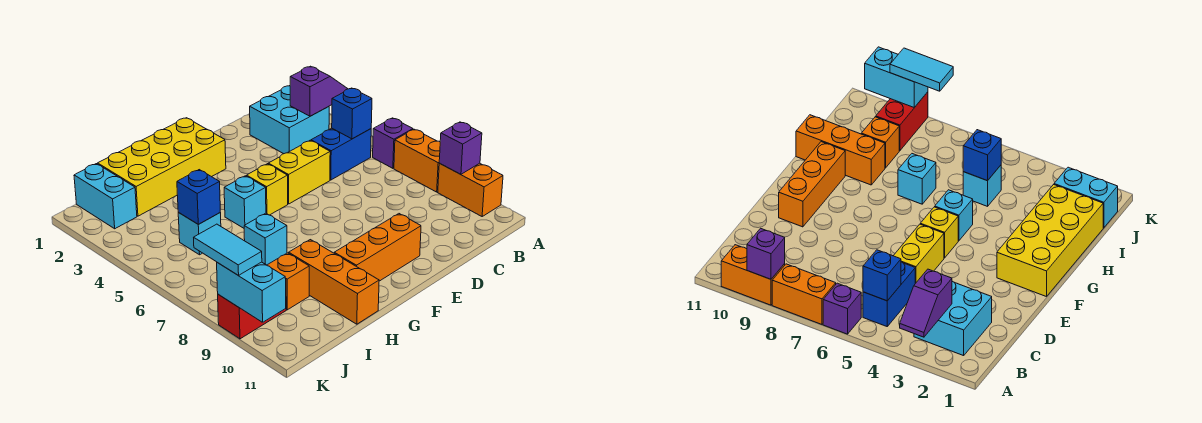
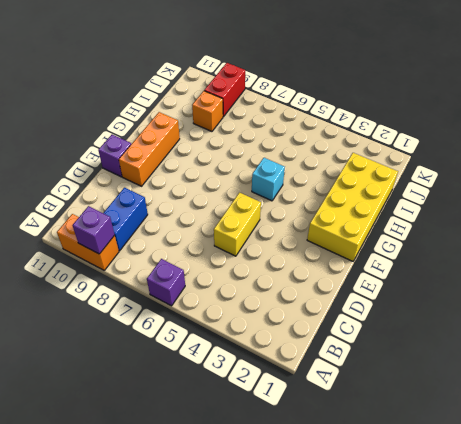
blue 1x2 brick [103,188,148,251] -> blue 1x2 brick moved to [311,129,371,180]
purple 1x1 brick [98,135,131,177] -> none
none -> orange 1x2 brick [394,129,440,192]
none -> cyan 2x2 brick [250,86,329,154]
none -> yellow 1x1 brick [247,164,288,215]

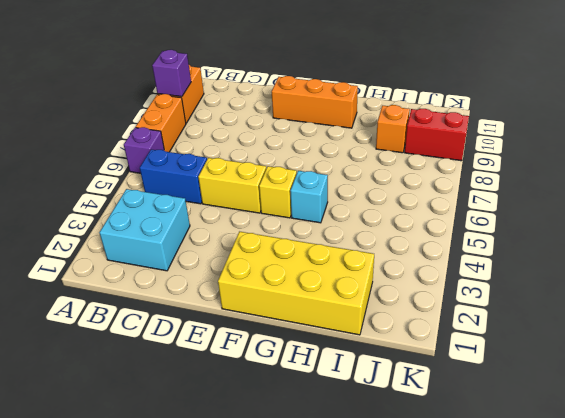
none -> cyan 1x1 brick [244,213,287,265]
none -> orange 1x3 brick [289,240,379,324]
none -> cyan 1x1 brick [178,213,221,255]

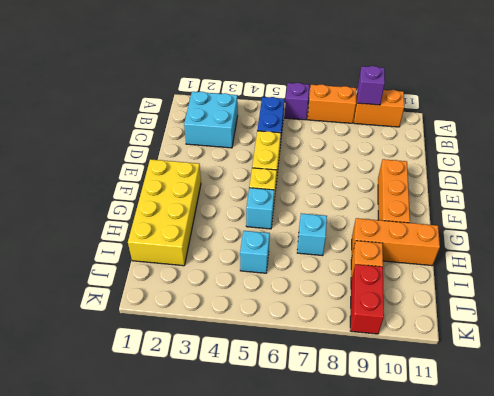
none -> cyan 1x2 brick [74,164,137,229]
none -> purple 1x2 slope [290,66,348,116]
none -> blue 1x1 brick [332,88,372,139]

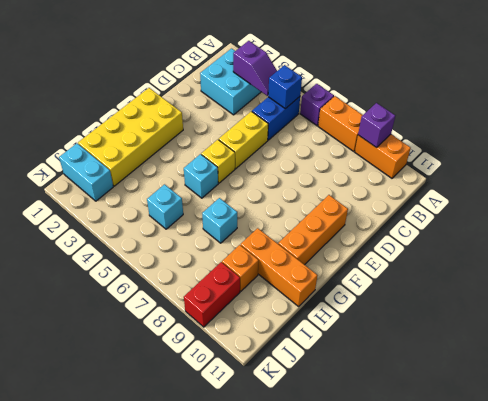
purple 1x2 slope [233,41,277,96] -> purple 1x2 slope turned to [290,66,348,116]
none -> blue 1x1 brick [177,170,220,224]
none -> cyan 1x2 brick [217,262,286,322]
none -> cyan 1x2 tile [194,224,262,275]

